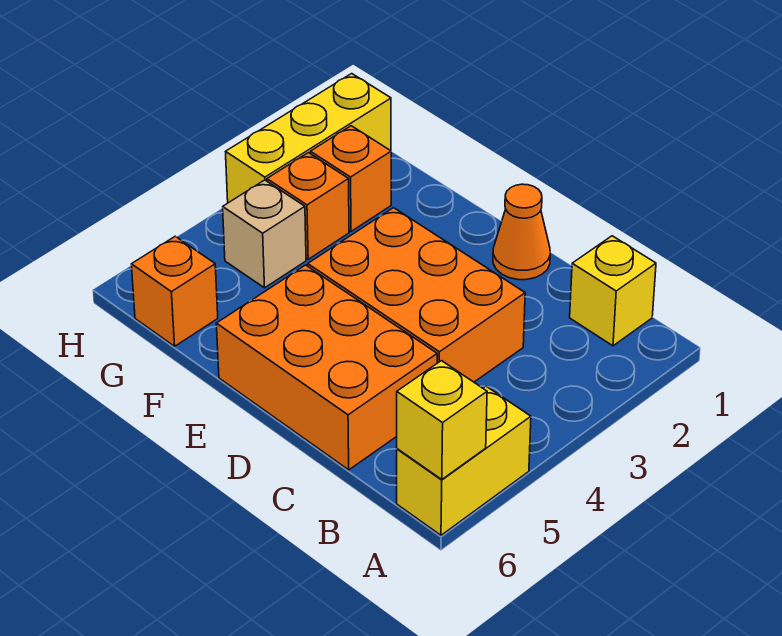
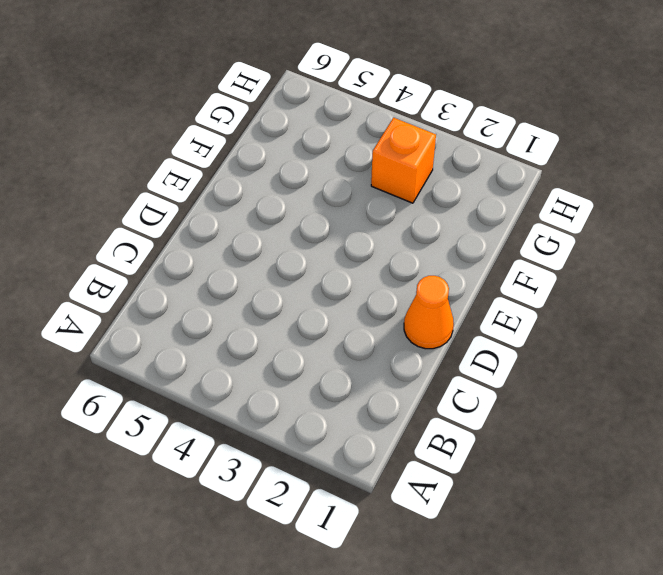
none -> yellow 1x2 brick [397,386,531,535]
none -> yellow 1x1 brick [570,236,656,346]

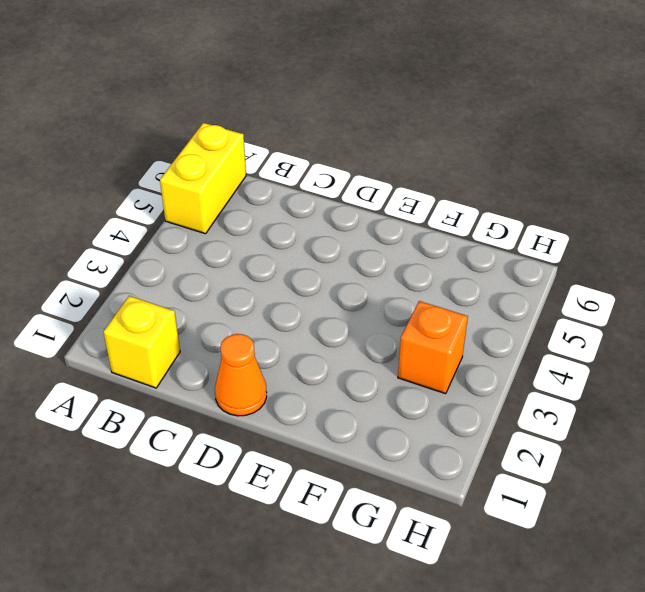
none -> orange 2x3 brick [308,208,525,382]
none -> orange 2x3 brick [216,265,437,470]

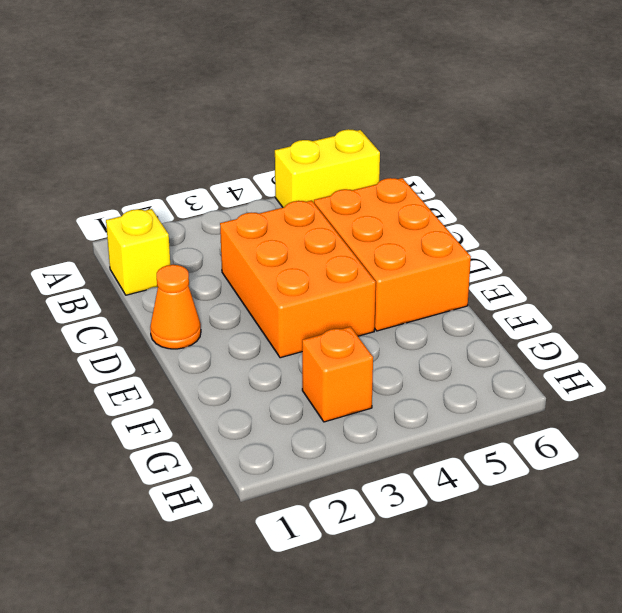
none -> orange 1x1 brick [310,126,391,231]
none -> tan 1x1 brick [223,180,306,288]

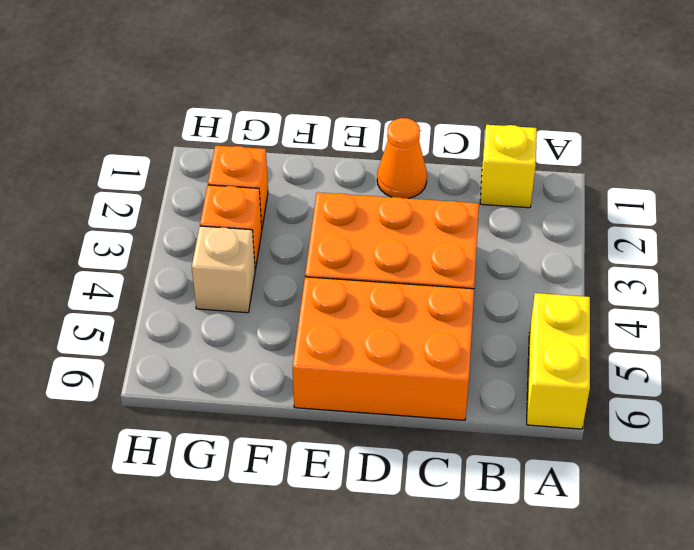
none -> orange 1x1 brick [131,236,218,346]
none -> yellow 1x3 brick [226,74,391,203]

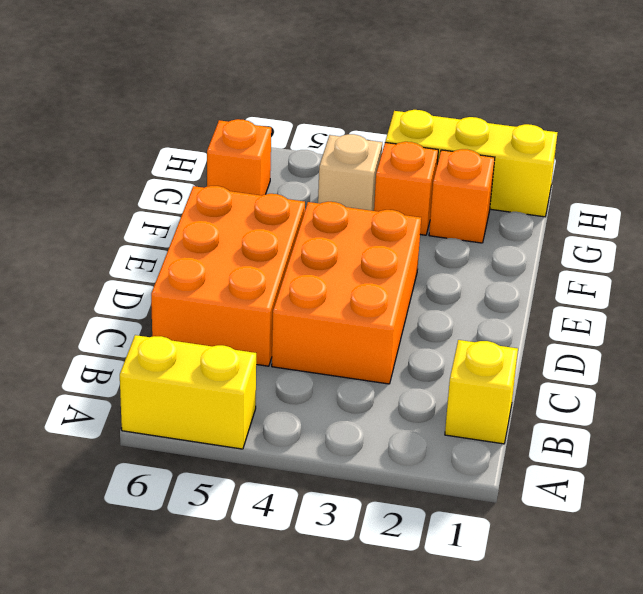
none -> orange 1x1 cone [493,184,550,280]
none -> yellow 1x1 brick [397,361,487,479]

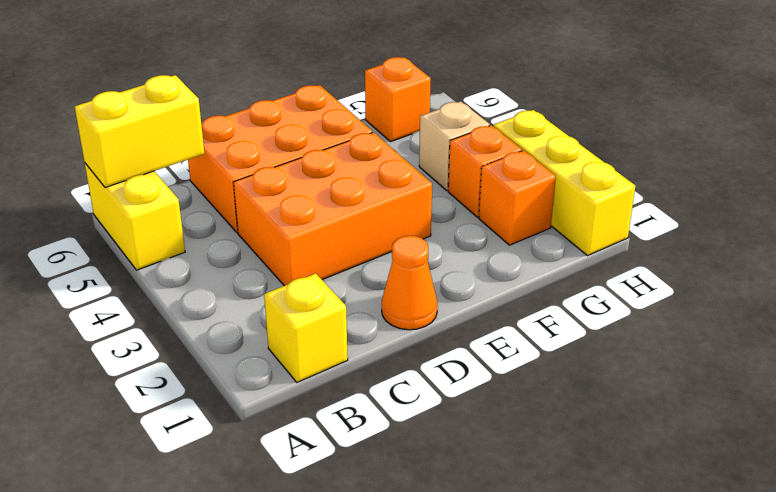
yellow 1x2 brick [75,75,205,188] -> yellow 1x1 brick [397,361,487,479]

